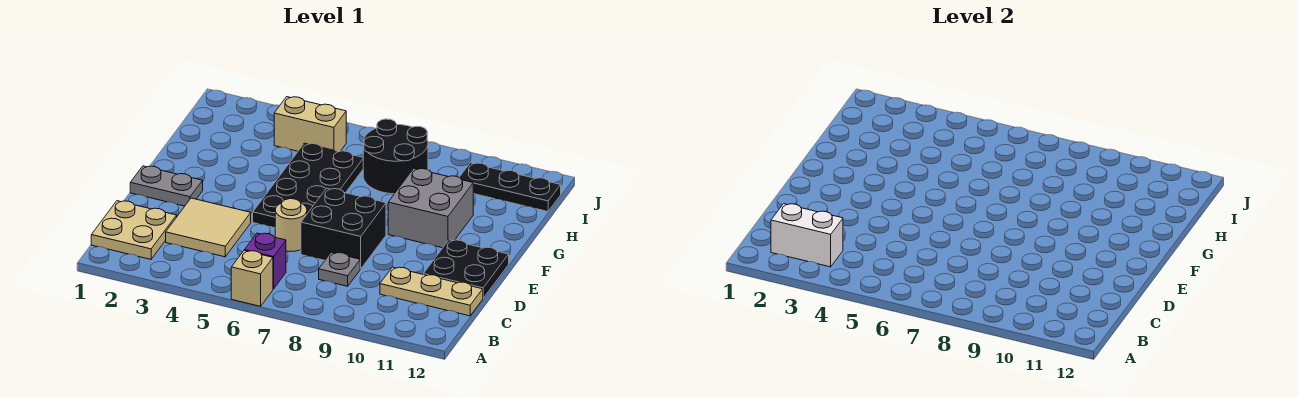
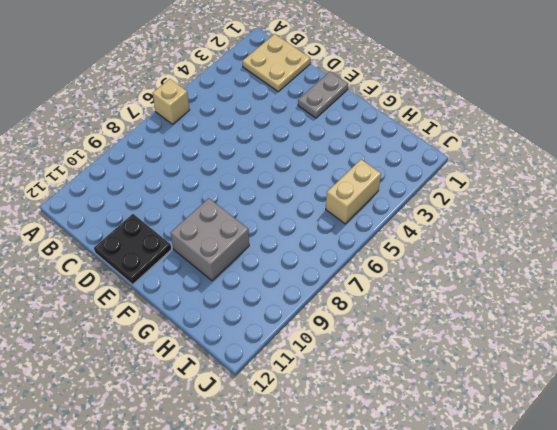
none -> purple 1x1 brick [244,233,286,289]
none -> tan 2x2 tile [166,198,251,257]
none -> grey 1x1 plate [319,252,360,286]

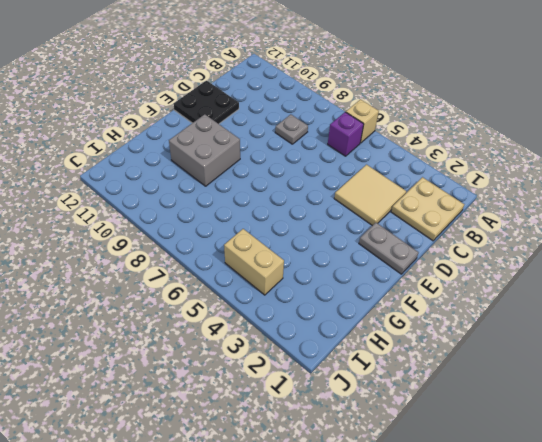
none -> tan 1x3 plate [380,267,483,316]
none -> tan 1x1 round brick [275,199,307,251]
none -> black 2x2 brick [301,188,386,269]

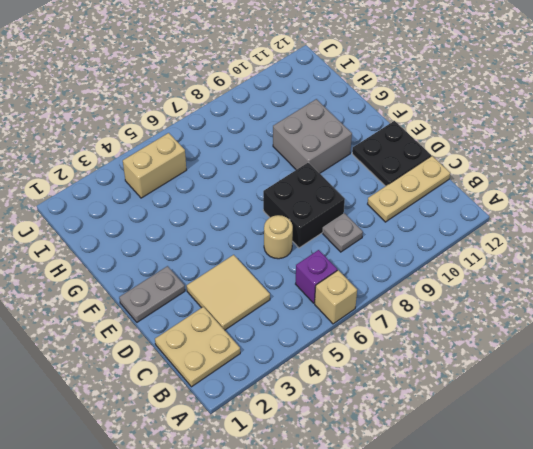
none -> black 2x4 plate [253,143,363,228]
none -> black 2x2 round brick [363,119,428,194]
none -> black 1x3 plate [459,163,561,212]

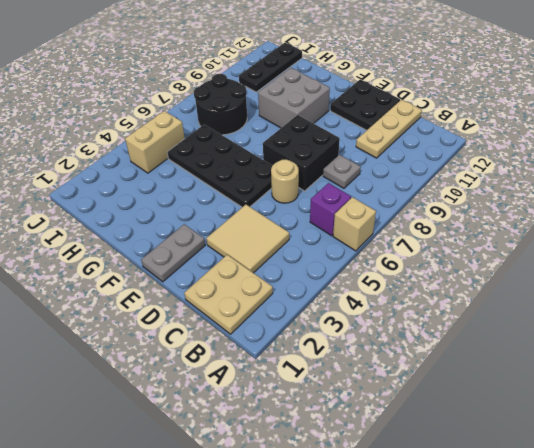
none -> white 1x2 brick [771,204,843,267]

